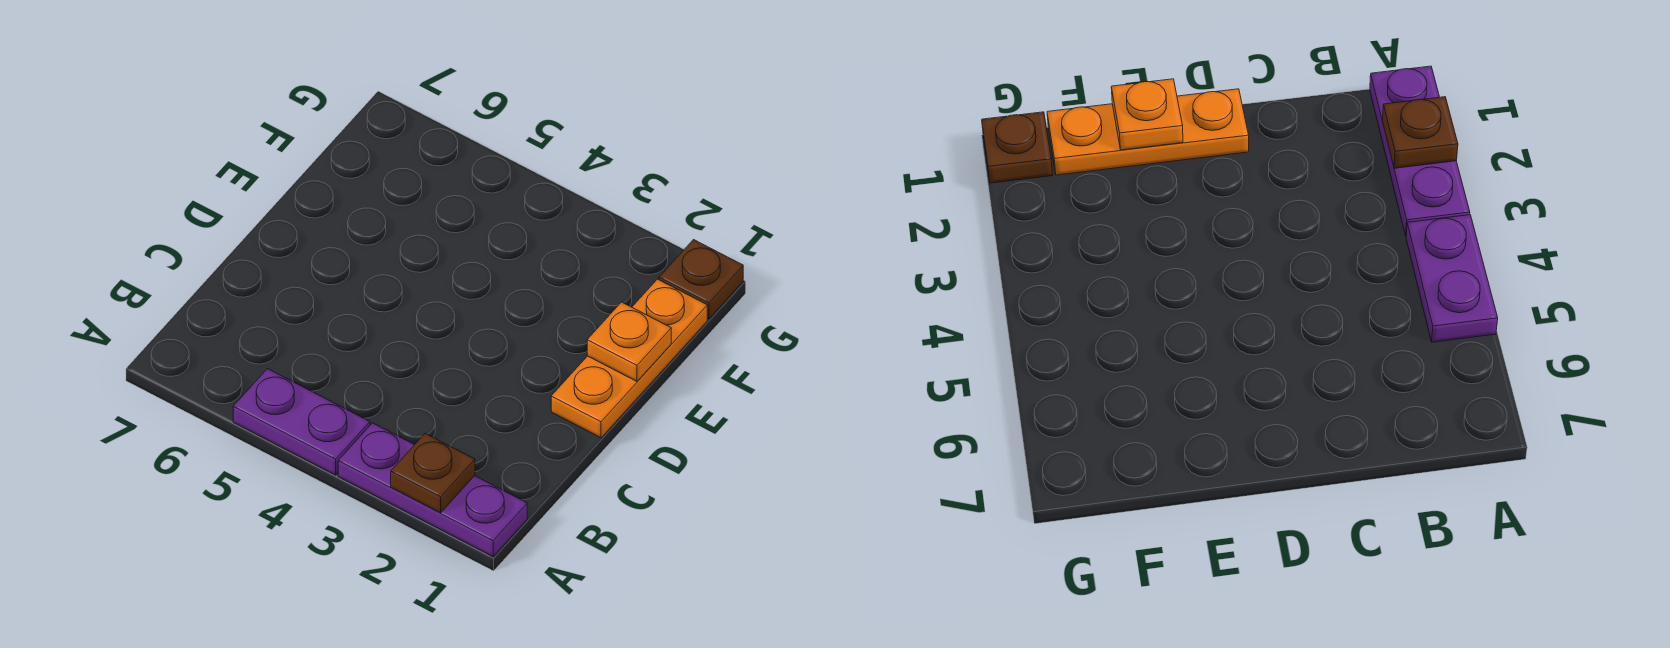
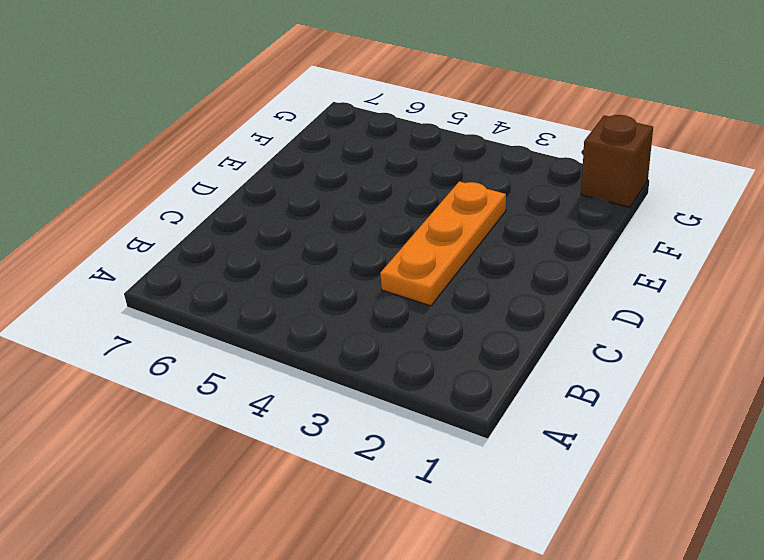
orange 1x3 plate [380,181,506,306] -> orange 1x3 plate moved to [551,279,707,438]
brown 1x1 brick [581,115,653,207] -> brown 1x1 plate [659,240,743,319]
none -> purple 1x3 plate [338,423,527,557]
none -> purple 1x2 plate [233,369,370,475]

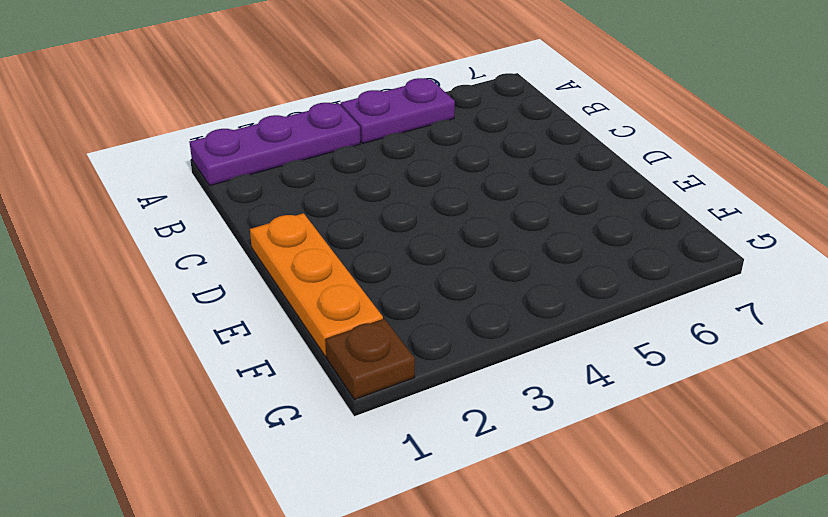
none -> brown 1x1 plate [391,434,475,513]
none -> orange 1x1 plate [587,302,671,381]

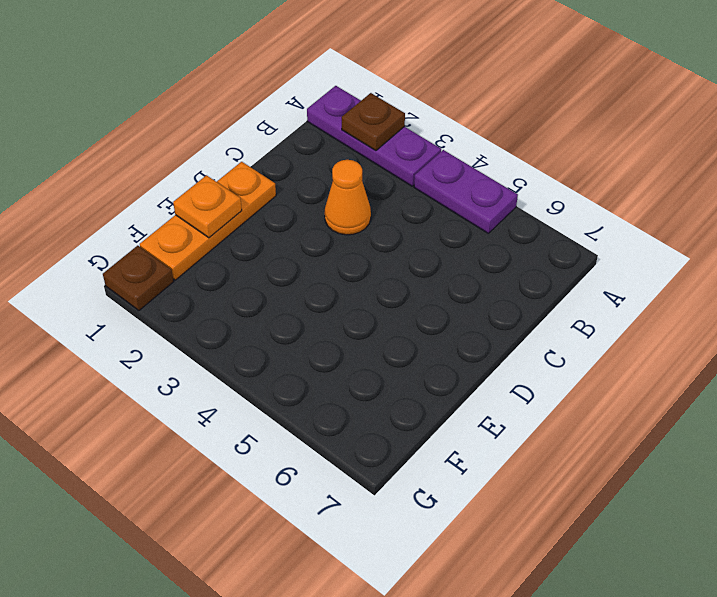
orange 1x1 cone [325,160,371,235] -> none

